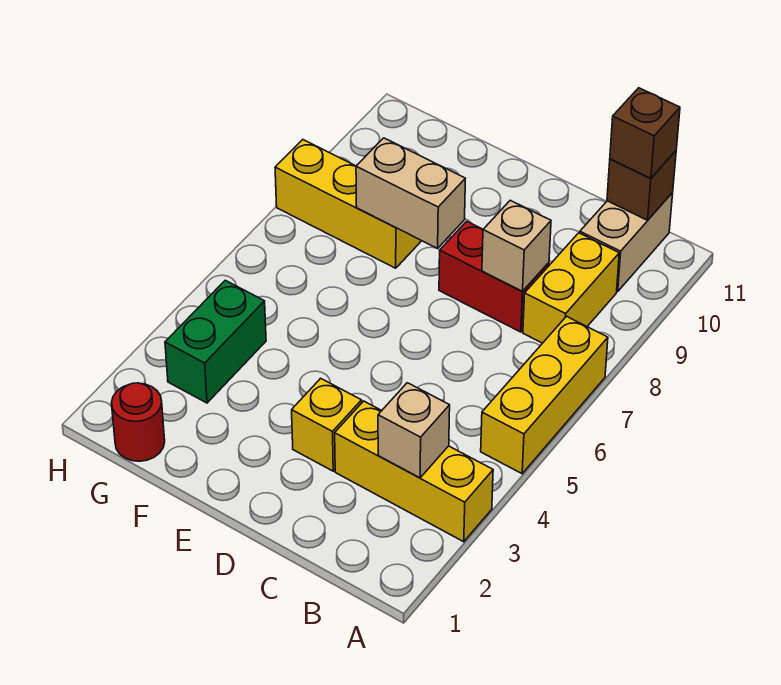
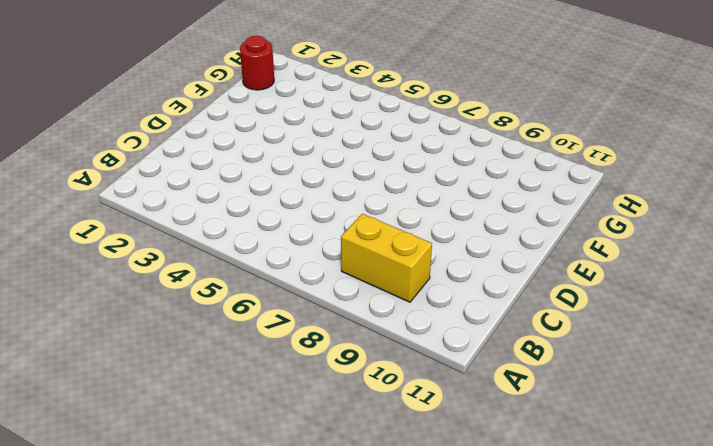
none -> yellow 1x3 brick [335,401,493,542]
none -> yellow 1x3 brick [481,316,608,474]
none -> tan 1x2 brick [580,193,673,291]

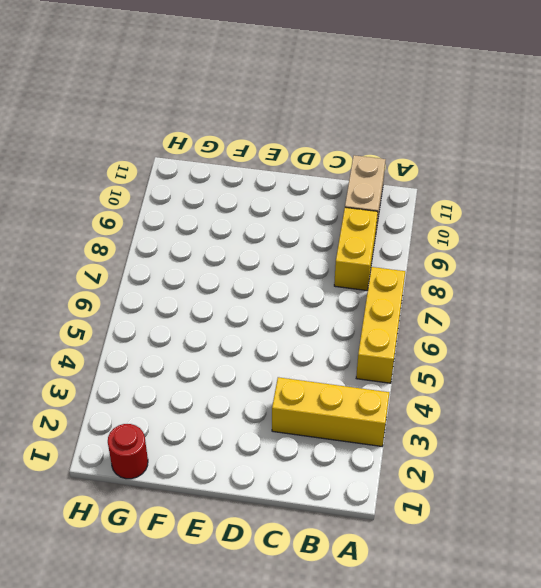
none -> red 1x2 brick [439,221,549,332]
none -> yellow 1x1 brick [292,378,362,471]
none -> yellow 1x3 brick [275,140,421,268]

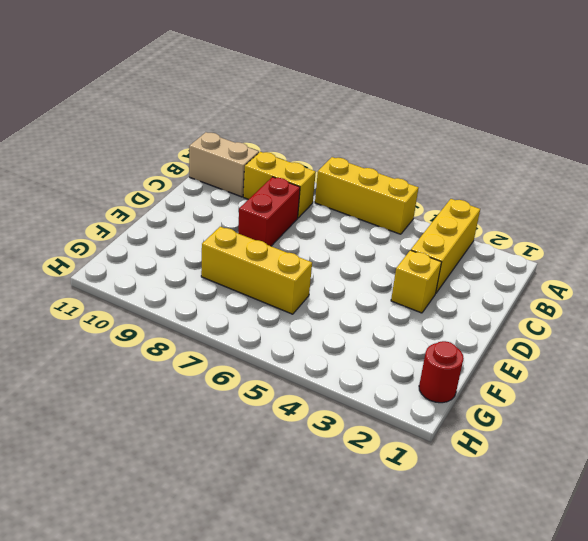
yellow 1x3 brick [201,227,312,314] -> yellow 1x3 brick turned to [275,140,421,268]
none -> green 1x2 brick [165,280,266,403]
none -> tan 1x1 brick [378,383,450,478]
none -> brown 1x1 brick [607,151,676,220]

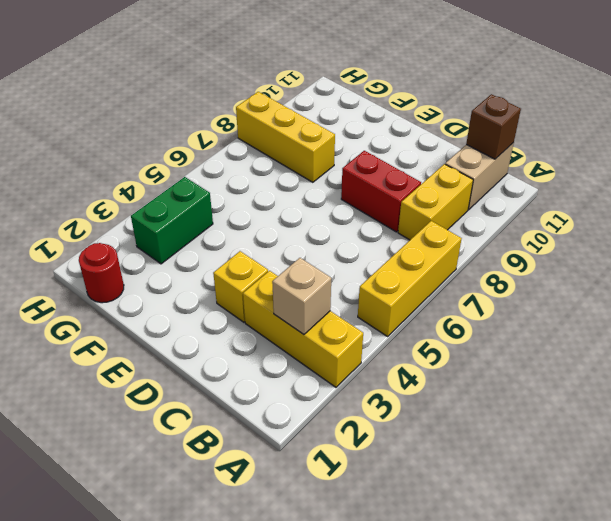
none -> tan 1x1 brick [482,200,551,291]
none -> tan 1x2 brick [356,138,465,248]
none -> brown 1x1 brick [610,88,680,178]

